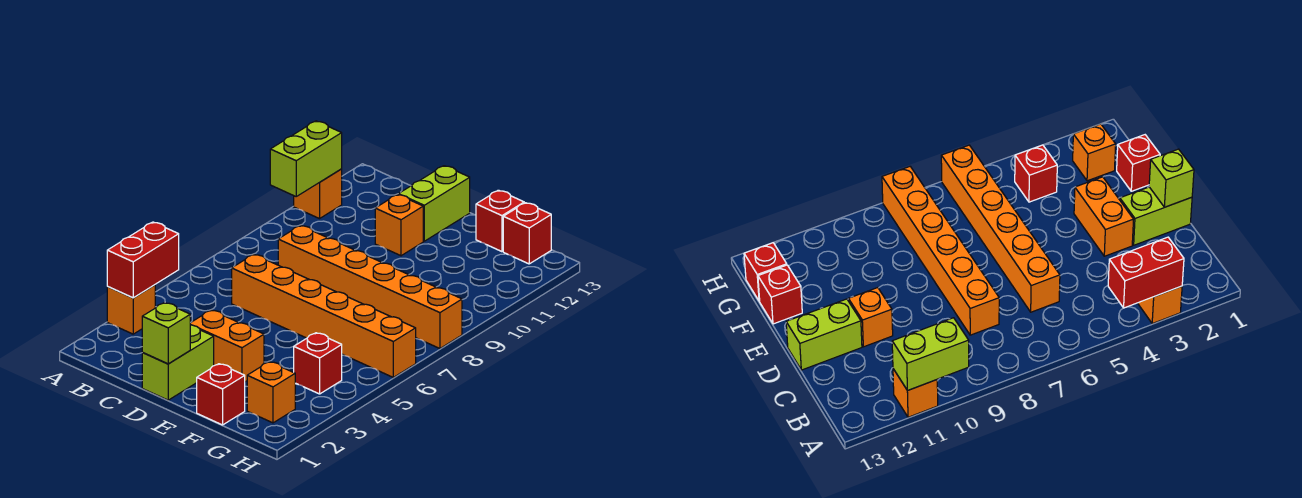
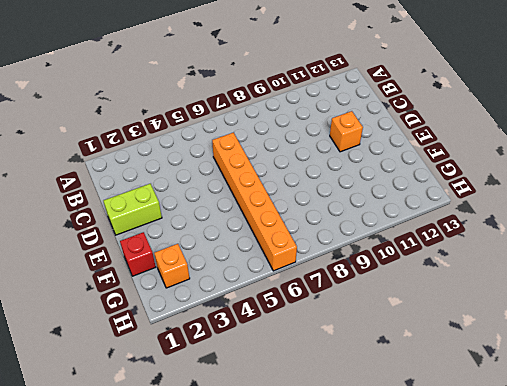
none -> orange 1x1 brick [107,285,155,334]
none -> orange 1x1 brick [294,169,342,219]
none -> orange 1x6 brick [278,225,462,349]

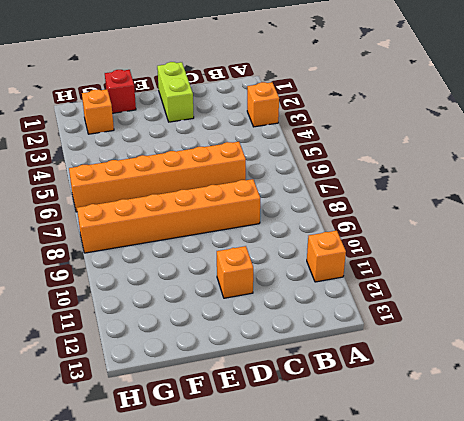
none -> orange 1x2 brick [190,310,264,382]
none -> lime 1x2 brick [398,166,470,241]
none -> red 1x1 brick [476,190,524,252]

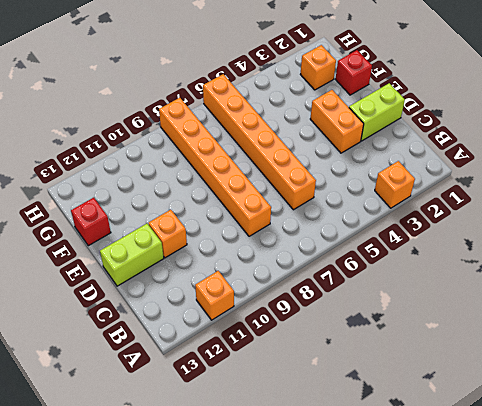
none -> red 1x1 brick [294,333,342,394]
none -> red 1x1 brick [503,203,551,264]
none -> red 1x2 brick [107,222,179,298]

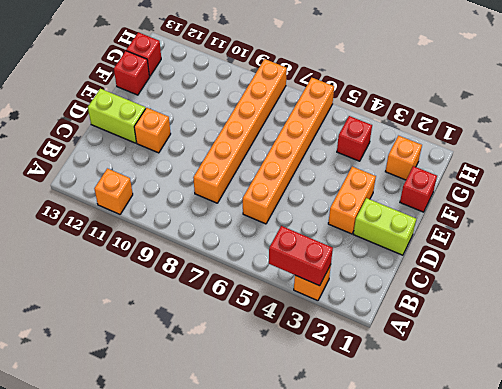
none -> lime 1x2 brick [270,121,342,196]
none -> lime 1x1 brick [142,303,190,364]

